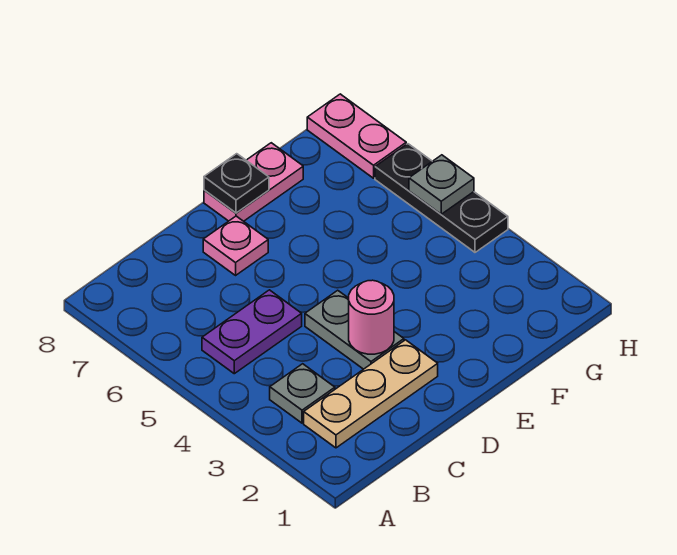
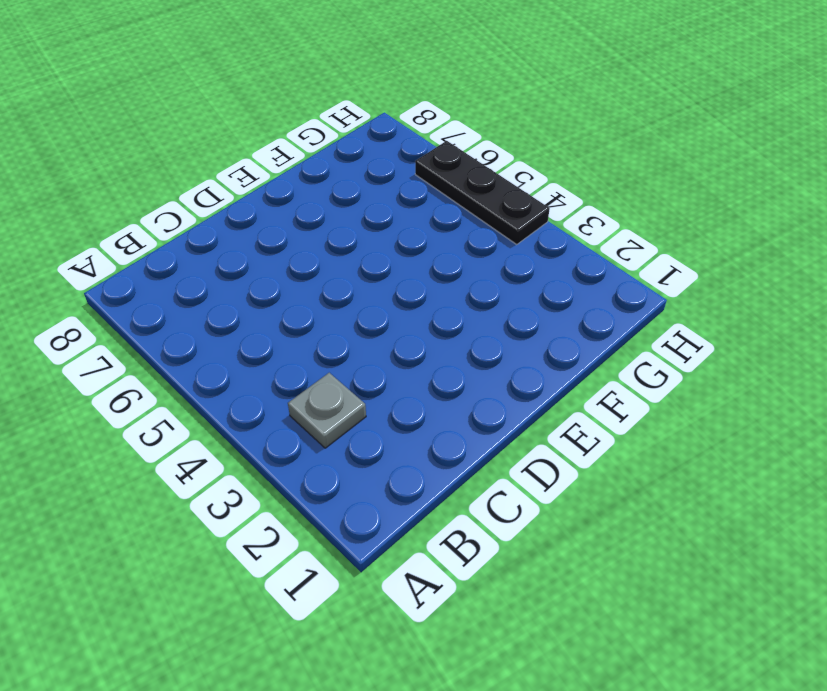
none -> tan 1x3 plate [304,340,438,448]
none -> purple 1x2 plate [202,290,302,374]

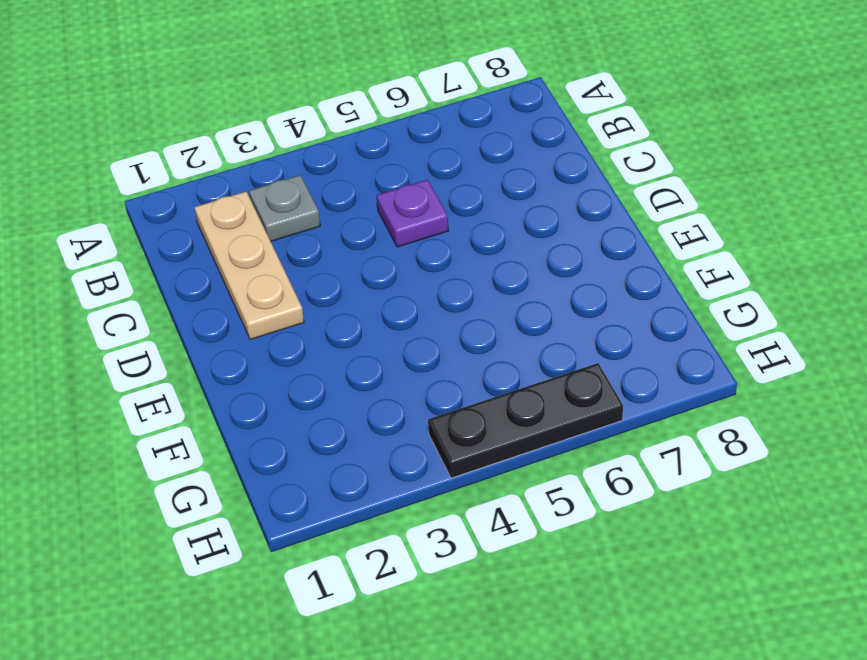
purple 1x1 plate [377,180,448,247] -> purple 1x2 plate [202,290,302,374]
none -> grey 1x2 plate [305,290,404,369]
none -> pink 1x1 plate [203,216,268,275]

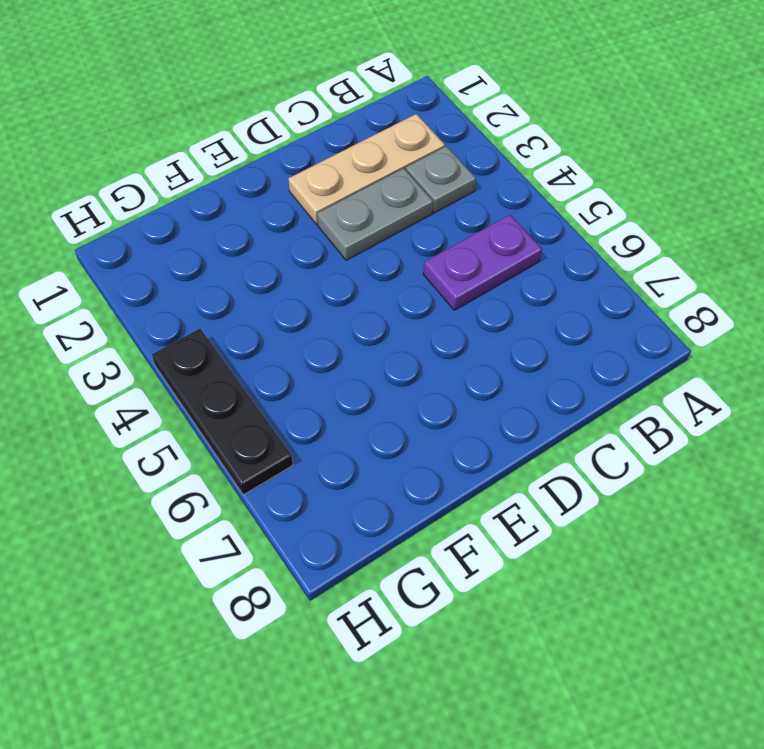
grey 1x2 plate [317,168,433,260] -> grey 1x2 plate turned to [305,290,404,369]
none -> pink 1x1 plate [203,216,268,275]
none -> pink 1x2 plate [204,143,303,221]

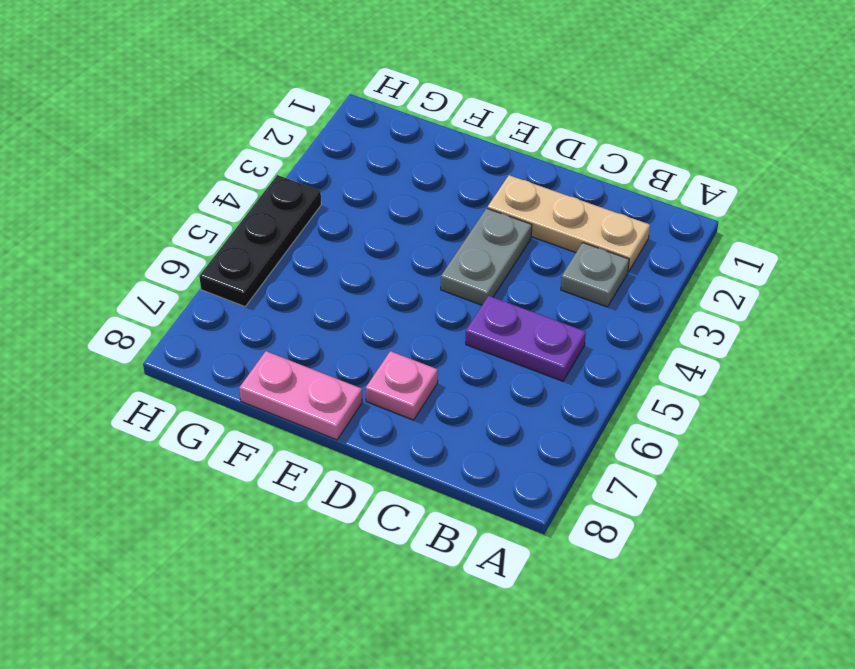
none -> pink 1x2 plate [307,94,406,178]
none -> pink 1x1 round brick [349,280,394,354]

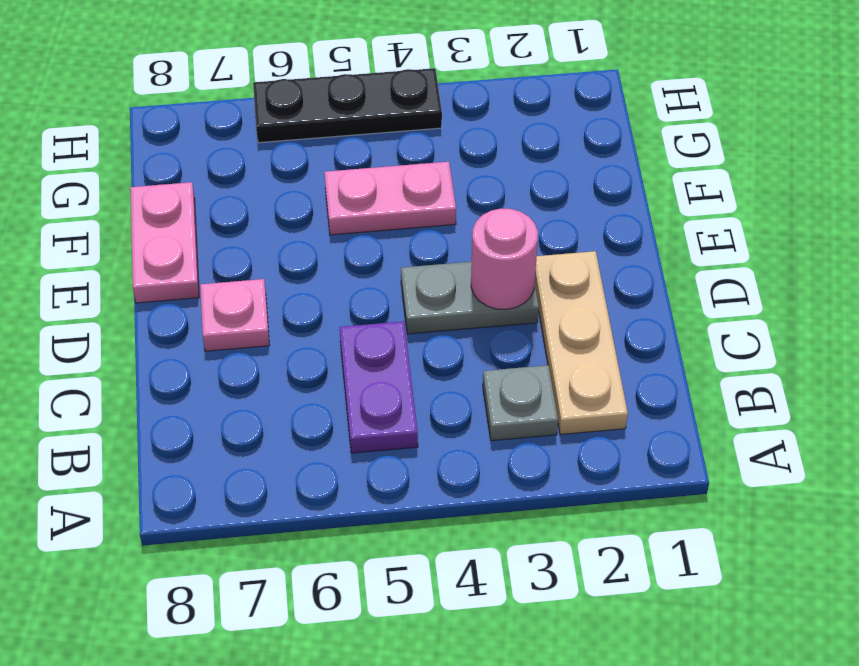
pink 1x2 plate [324,162,456,235] -> pink 1x2 plate moved to [307,94,406,178]
none -> black 1x1 plate [204,154,269,213]
none -> grey 1x1 plate [409,155,474,214]

